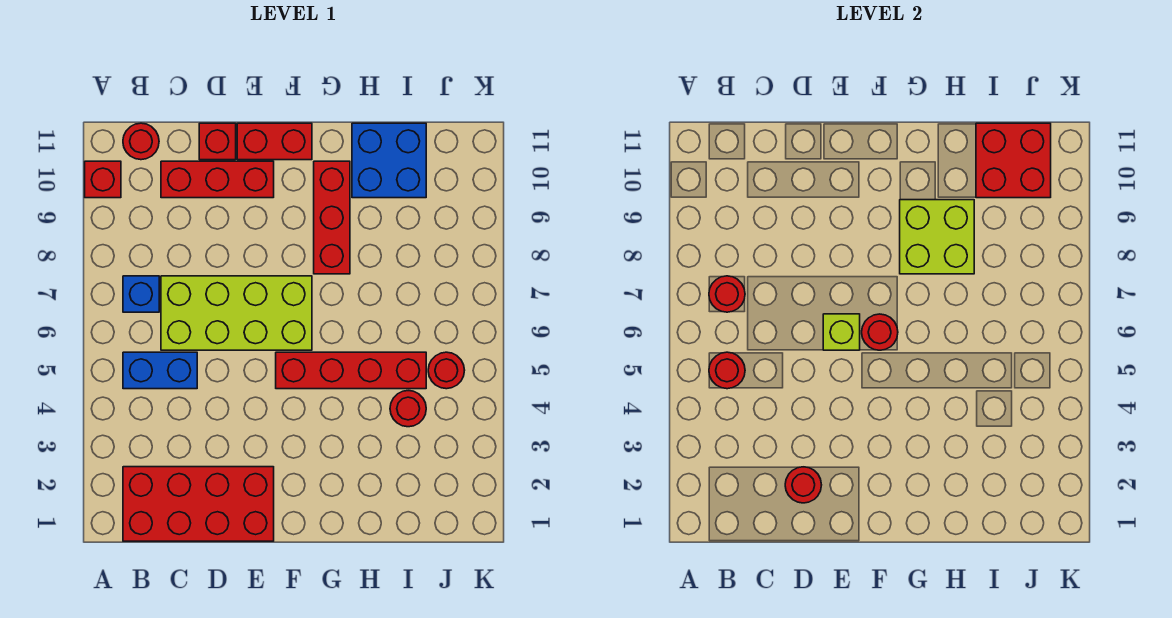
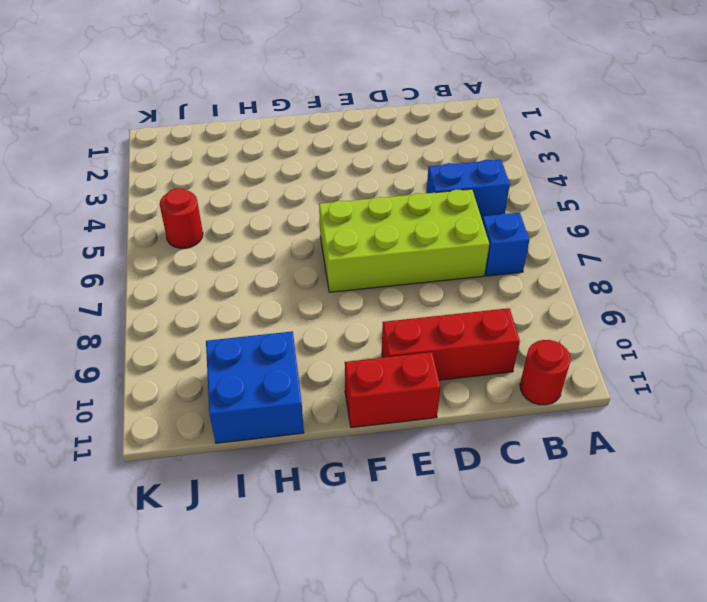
none -> red 1x1 brick [85,161,121,198]
none -> red 2x4 brick [123,467,274,541]
none -> red 1x1 brick [199,123,236,160]

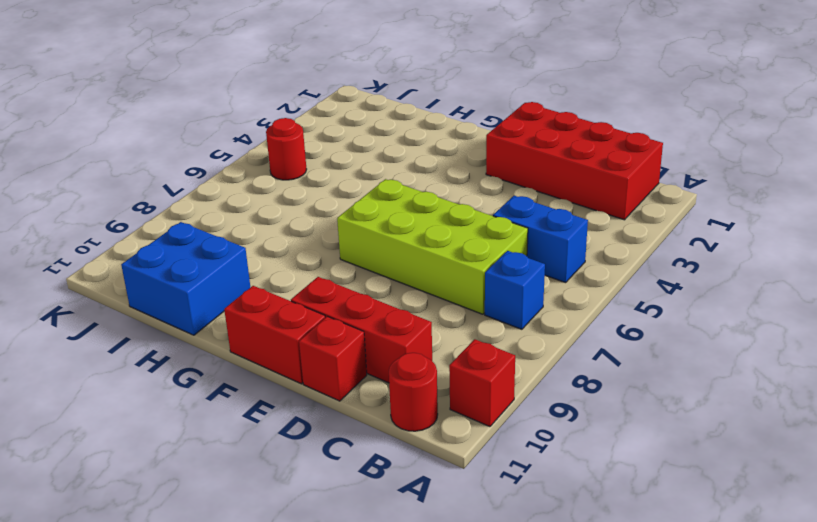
none -> red 1x4 brick [276,352,426,389]
none -> red 1x3 brick [314,161,350,274]
none -> red 1x1 round brick [390,391,426,427]

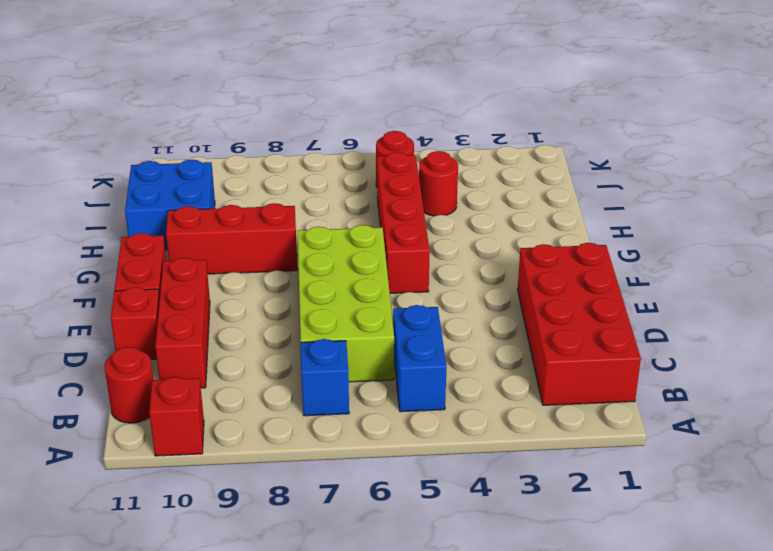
none -> red 1x1 round brick [709,352,745,389]
none -> red 1x1 round brick [709,276,745,312]
none -> red 1x1 round brick [785,467,821,503]

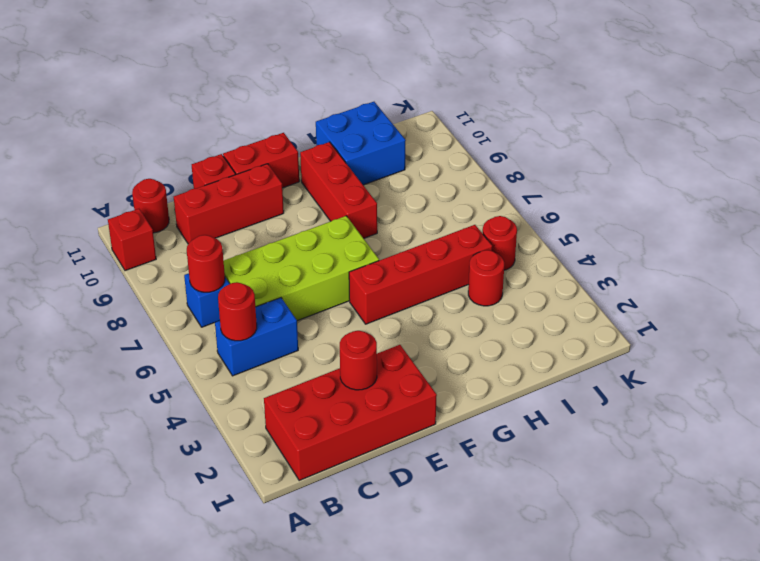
none -> lime 1x1 brick [823,314,860,350]
none -> red 1x1 round brick [862,314,898,350]
none -> lime 2x2 brick [900,200,974,274]

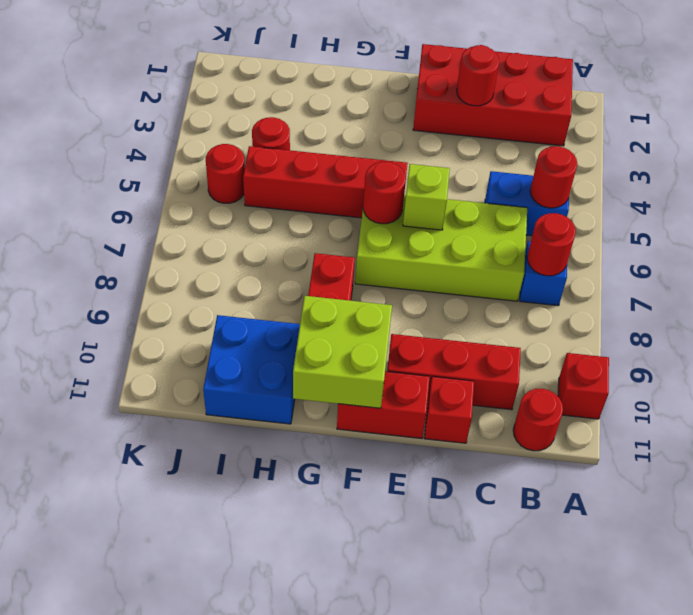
lime 2x2 brick [293,296,392,408] -> lime 2x2 brick moved to [900,200,974,274]
none -> red 2x2 brick [976,123,1051,198]

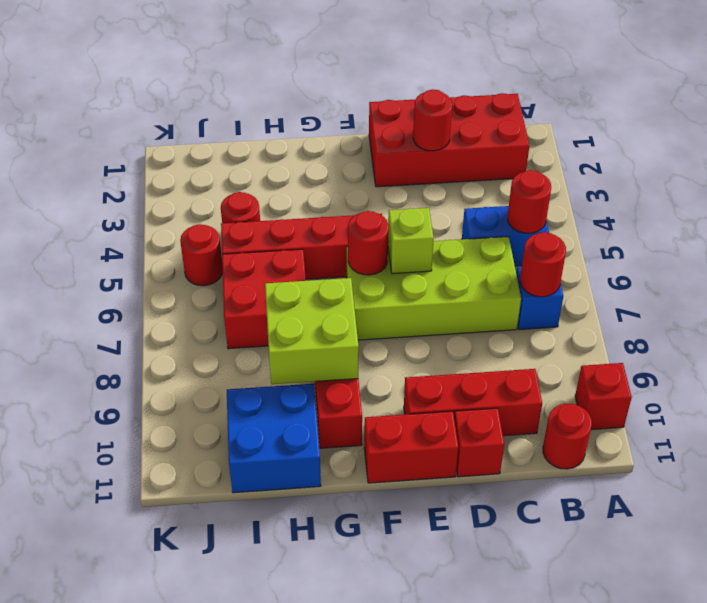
red 2x2 brick [222,249,306,349] -> red 2x2 brick moved to [976,123,1051,198]

